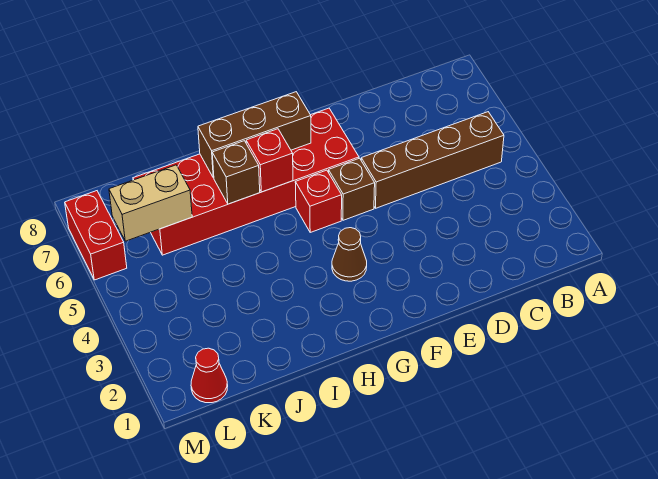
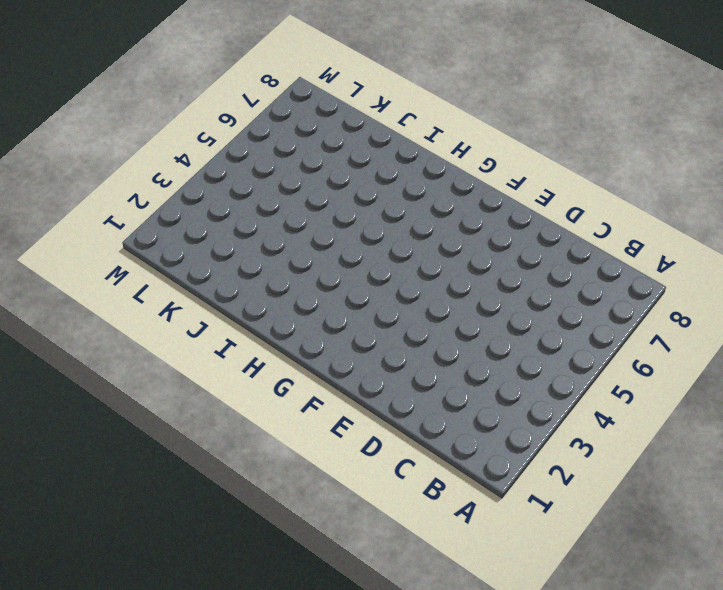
none -> brown 1x4 brick [361,112,504,208]
none -> brown 1x1 brick [329,158,375,220]

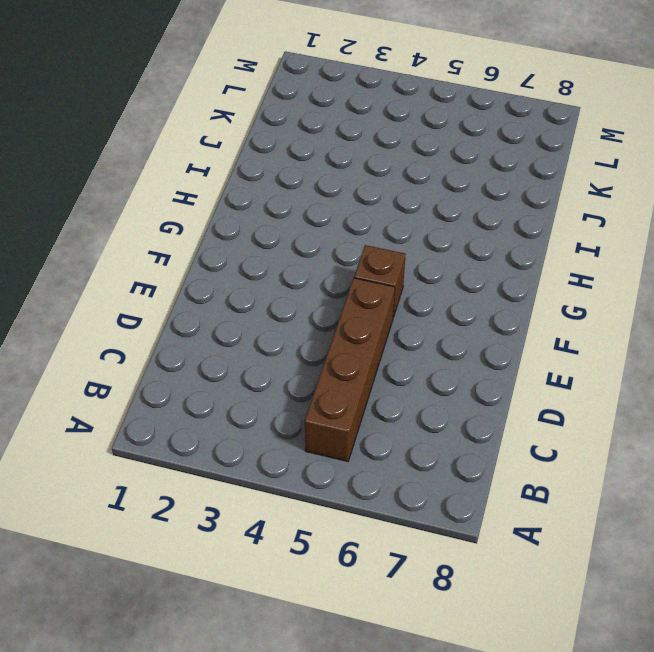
none -> red 2x6 brick [133,108,359,255]
none -> brown 1x1 cone [332,228,367,281]

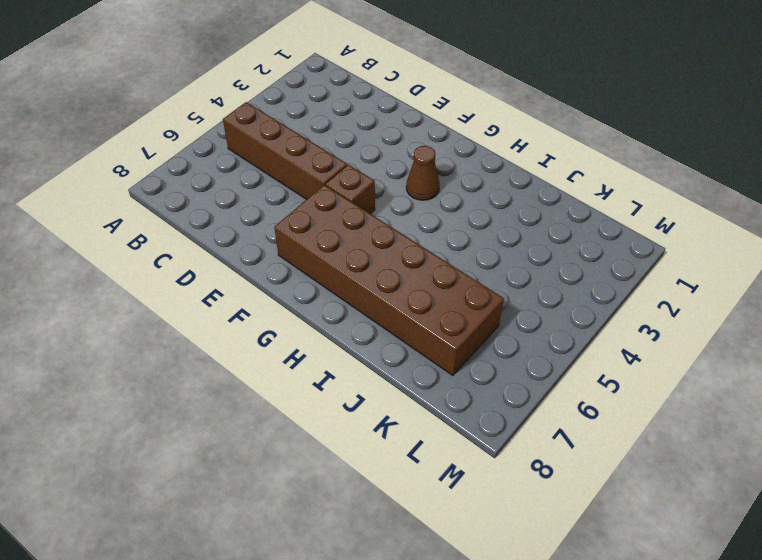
brown 2x6 brick [274,185,504,375] -> red 2x6 brick [133,108,359,255]
none -> red 1x1 brick [295,170,342,232]
none -> red 1x1 cone [191,348,228,403]

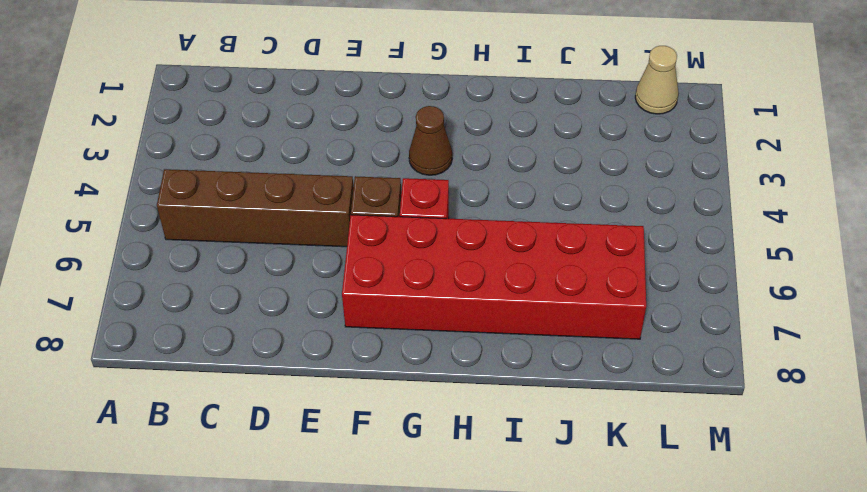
tan 1x1 cone [635,46,679,114] -> red 1x1 cone [191,348,228,403]
none -> red 1x2 brick [65,191,127,280]
none -> brown 1x3 brick [198,92,311,178]

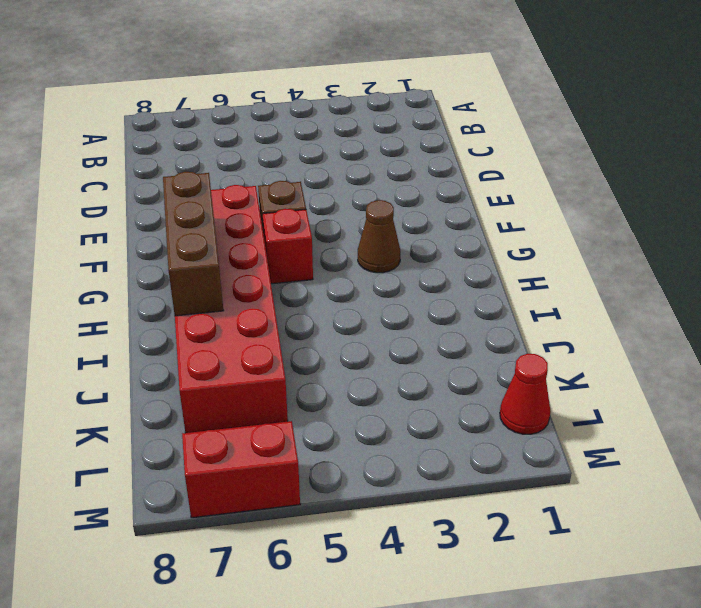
none -> brown 1x4 brick [361,112,504,208]
none -> red 1x1 brick [246,129,293,192]

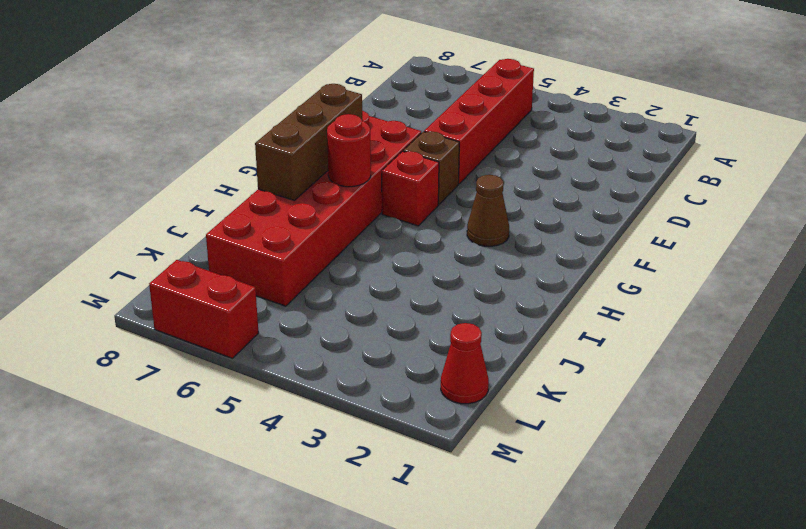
red 1x4 brick [424,59,534,184] -> brown 1x4 brick [361,112,504,208]
red 1x1 round brick [327,114,371,187] -> red 1x1 brick [246,129,293,192]
none -> brown 1x1 brick [212,141,260,204]
none -> tan 1x2 brick [109,165,192,241]

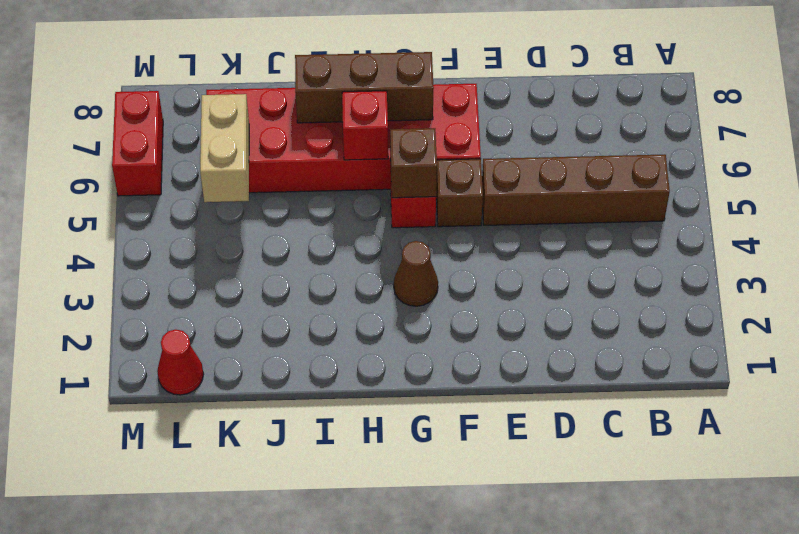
brown 1x1 brick [390,128,437,198] -> brown 1x1 brick moved to [212,141,260,204]
tan 1x2 brick [200,94,249,202] -> tan 1x2 brick turned to [109,165,192,241]

